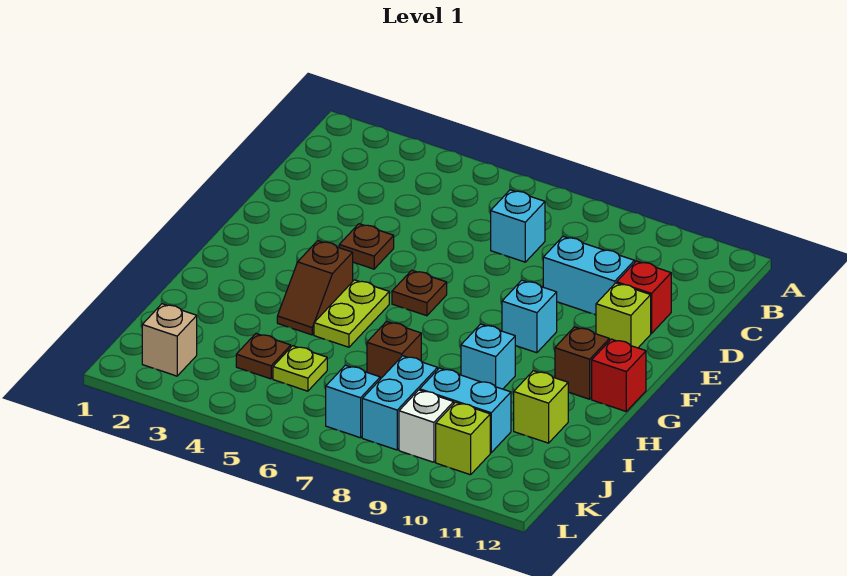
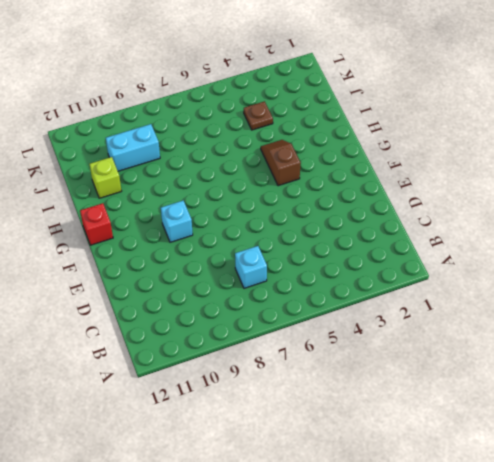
none -> cyan 1x2 brick [543,236,635,315]
none -> red 1x1 brick [617,261,671,333]
none -> brown 1x1 plate [339,224,394,269]

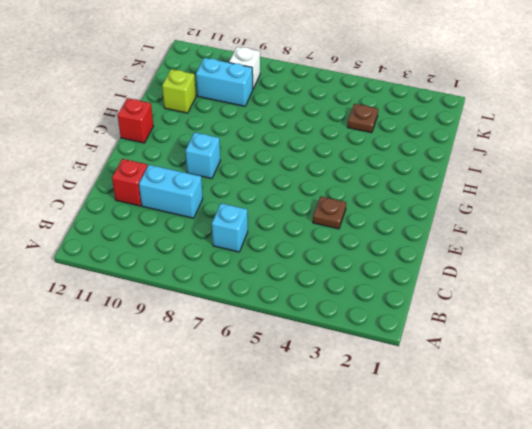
none -> lime 1x1 brick [596,283,651,348]
none -> brown 1x1 plate [392,270,447,316]
none -> brown 1x2 slope [277,241,353,335]

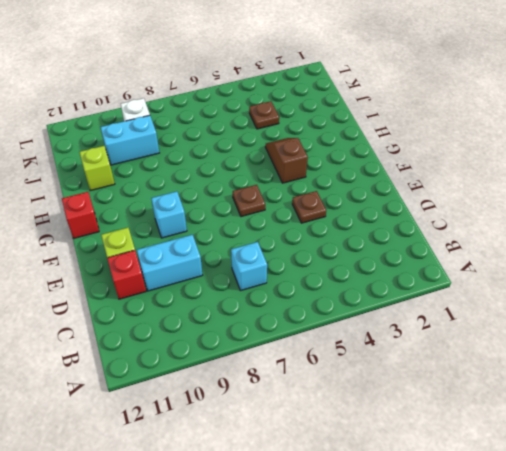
none -> lime 1x2 plate [314,280,389,347]
none -> brown 1x1 brick [555,327,609,399]
none -> cyan 1x1 brick [461,324,515,389]

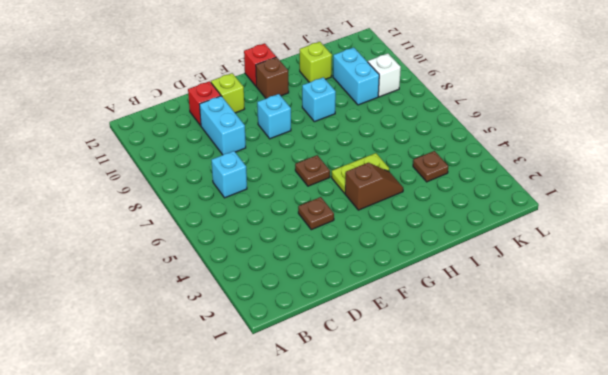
none -> brown 1x1 brick [367,321,421,379]
none -> lime 1x1 plate [273,346,327,391]
none -> cyan 1x2 brick [362,356,438,450]

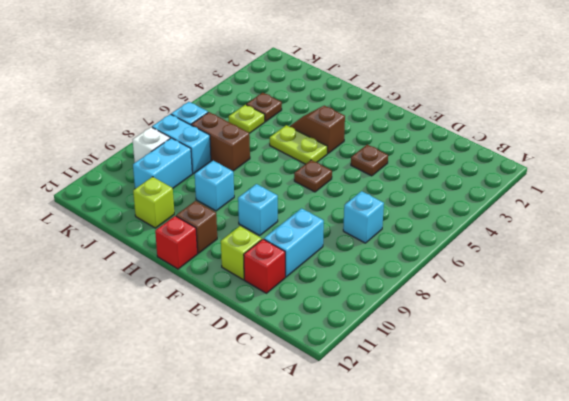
brown 1x2 brick [191,112,250,171] -> brown 1x1 brick [367,321,421,379]
none -> tan 1x1 brick [142,304,197,376]
none -> lime 1x1 brick [436,402,490,475]

